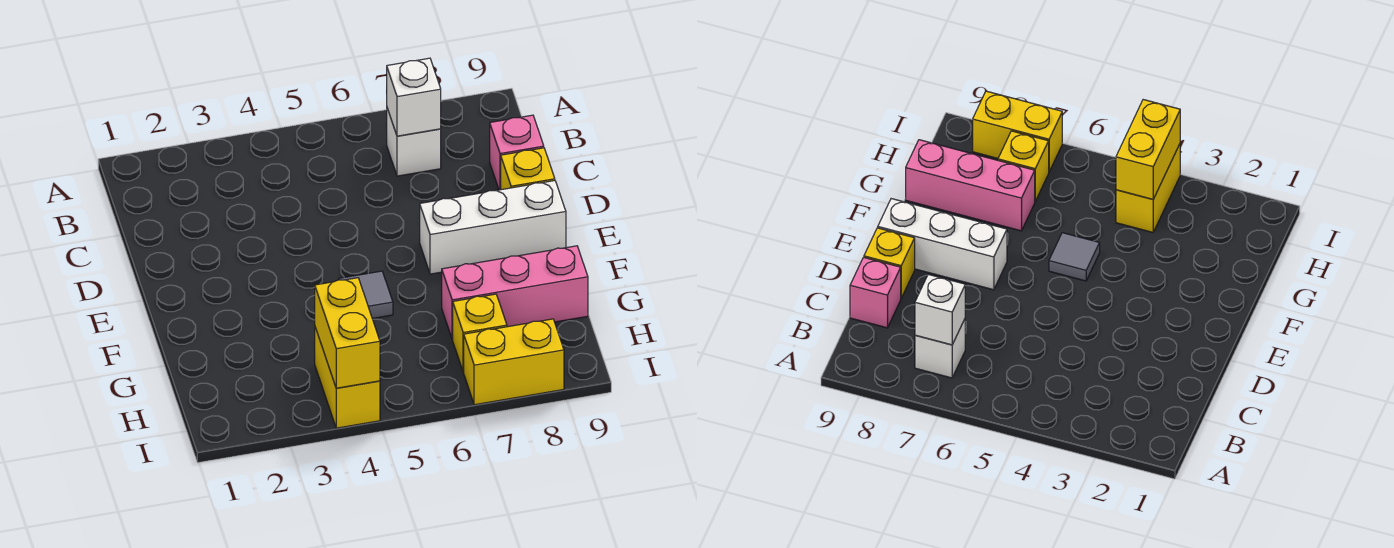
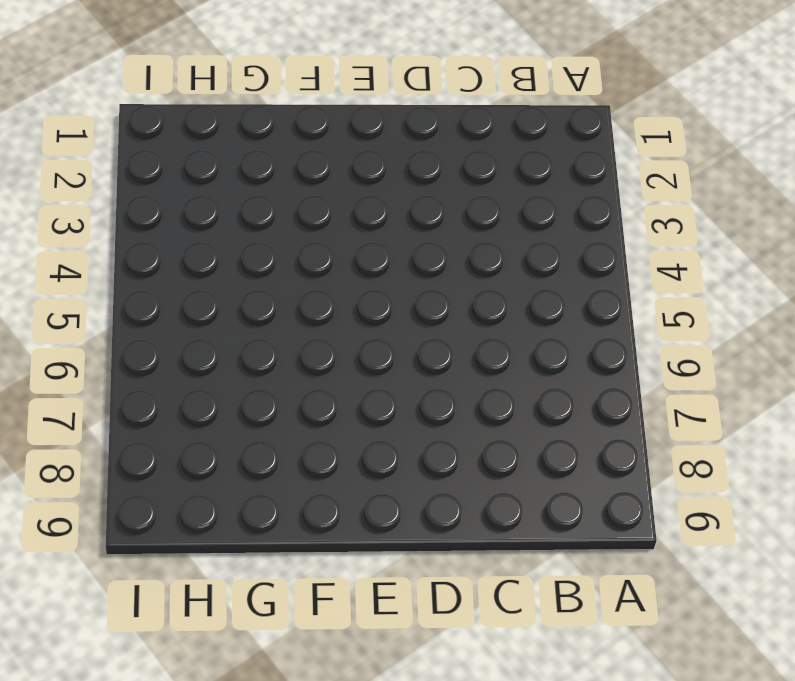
none -> white 1x1 brick [387,108,441,176]
none -> pink 1x1 brick [490,115,544,190]

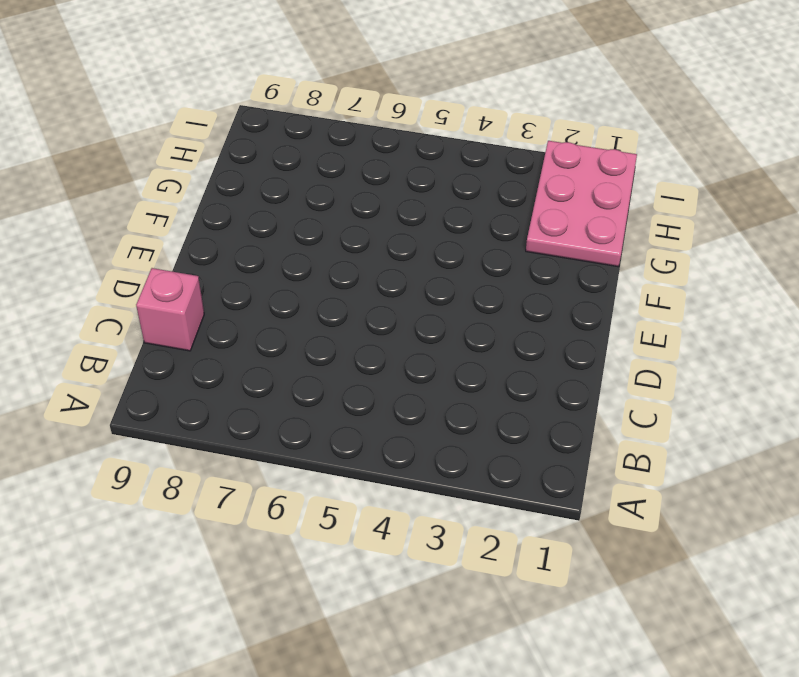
pink 2x3 plate [526,141,637,267] -> none
none -> white 1x1 brick [387,108,441,176]
none -> yellow 1x1 brick [501,148,555,190]

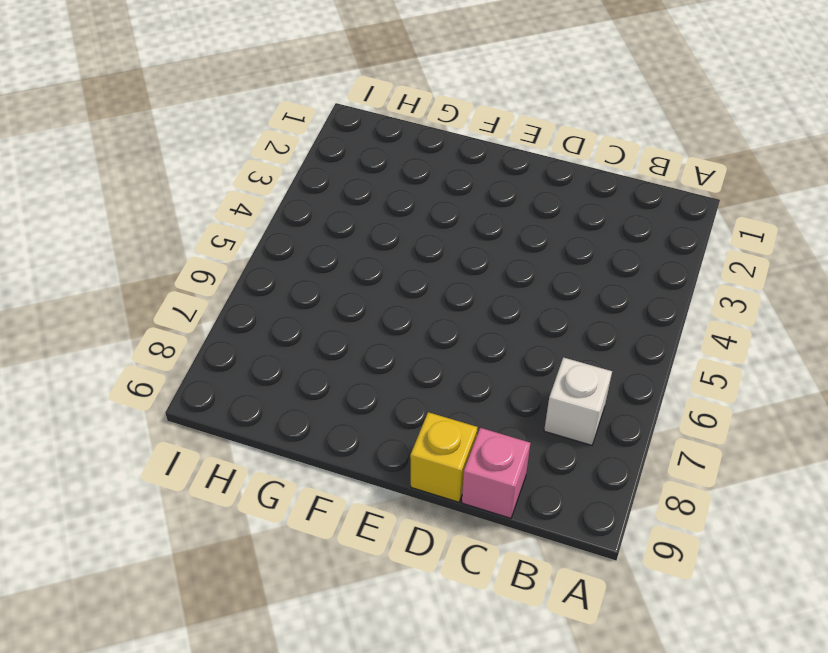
none -> white 1x3 brick [420,181,566,274]
none -> grey 1x1 tile [339,271,393,318]

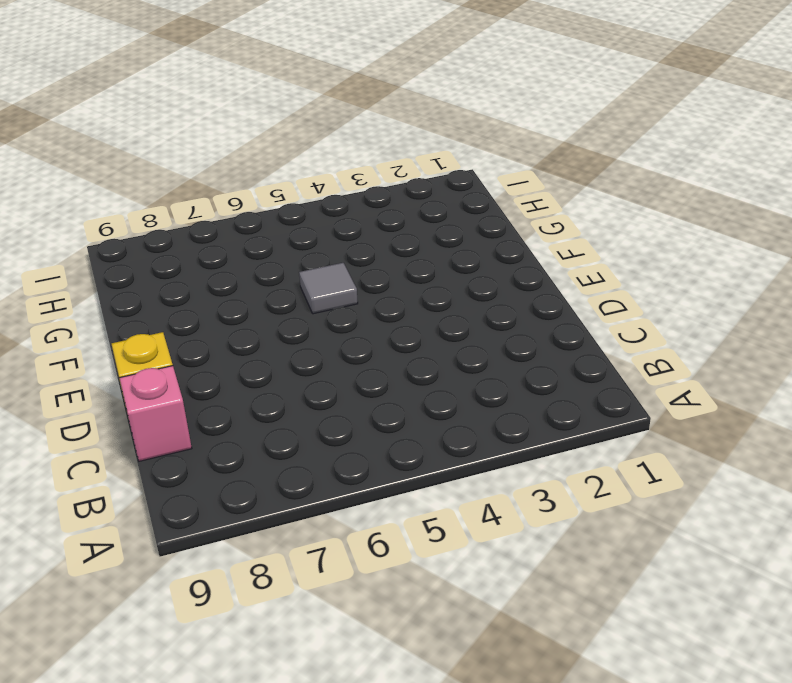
none -> white 1x1 brick [387,108,441,176]
none -> white 1x3 brick [420,181,566,274]

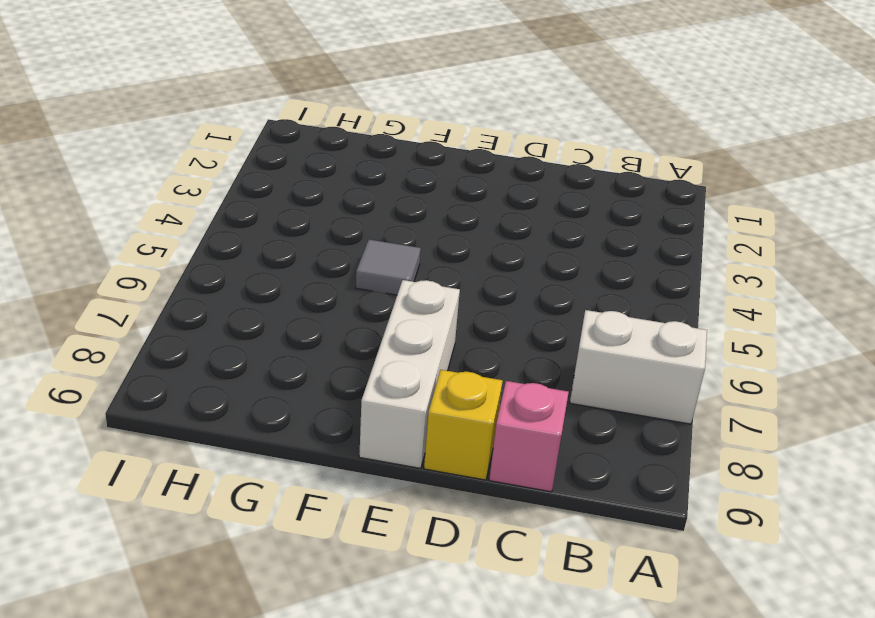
white 1x2 brick [570,310,707,424] -> white 1x1 brick [387,108,441,176]
none -> pink 1x3 brick [442,246,588,339]
none -> yellow 1x2 brick [315,327,380,428]

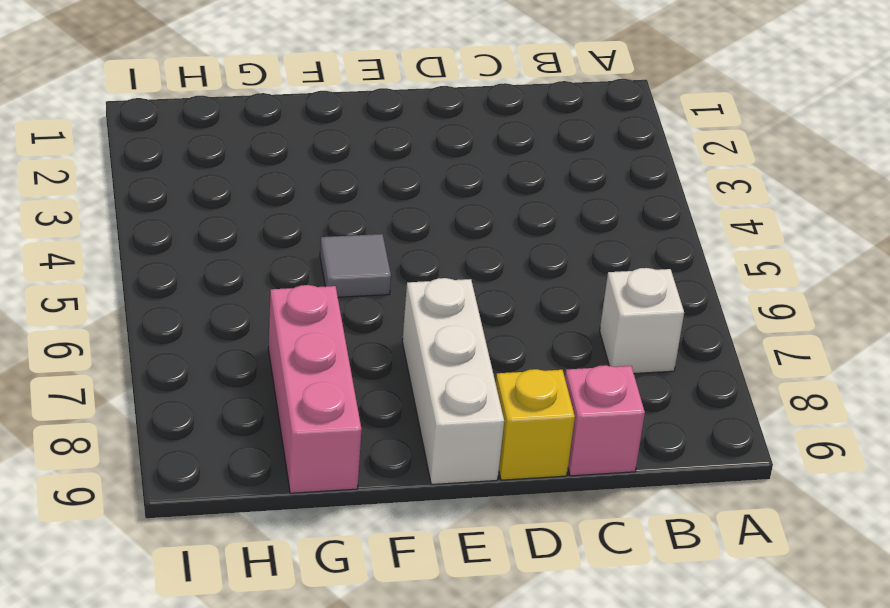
none -> yellow 1x2 brick [315,327,380,428]
none -> yellow 1x1 brick [453,294,507,372]

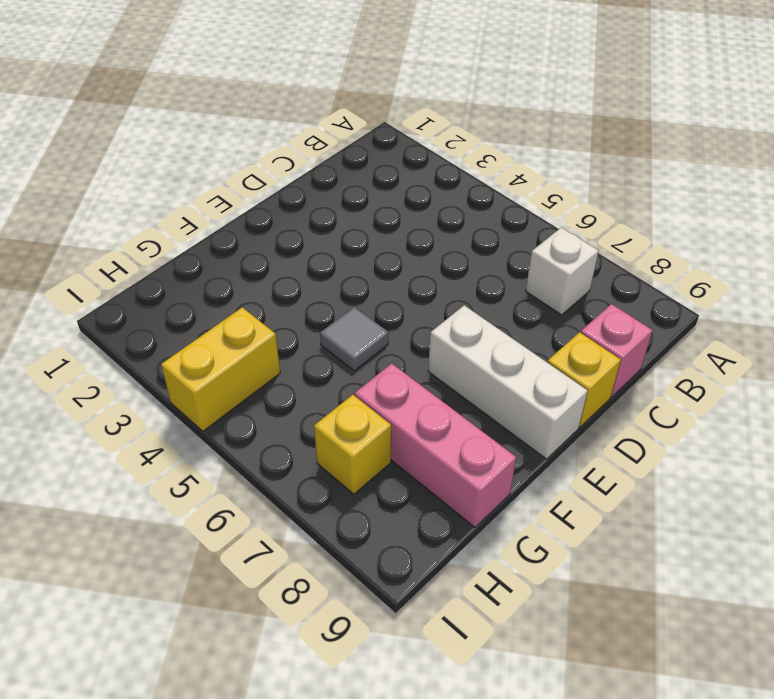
none -> yellow 1x2 brick [464,319,564,405]
none -> white 1x1 brick [387,58,441,136]

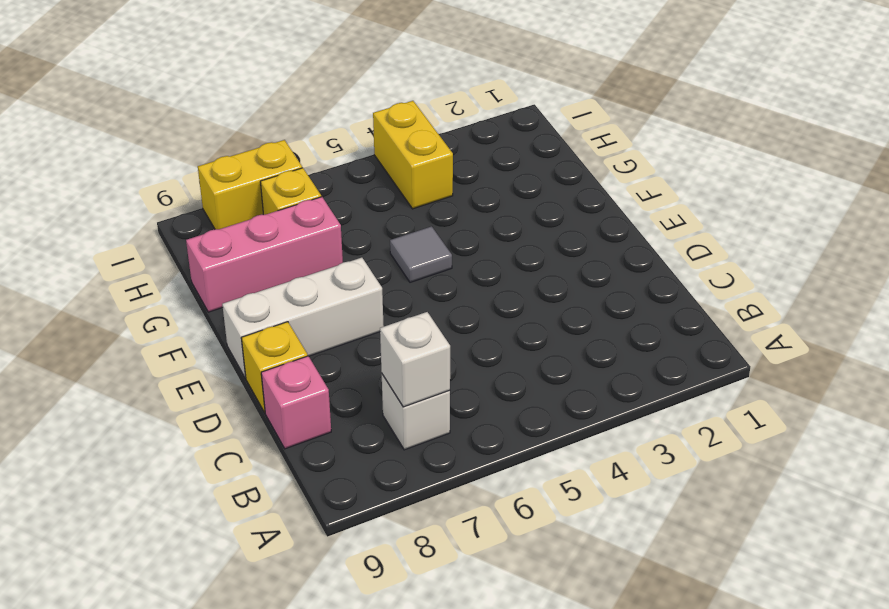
none -> yellow 1x2 brick [315,278,380,388]

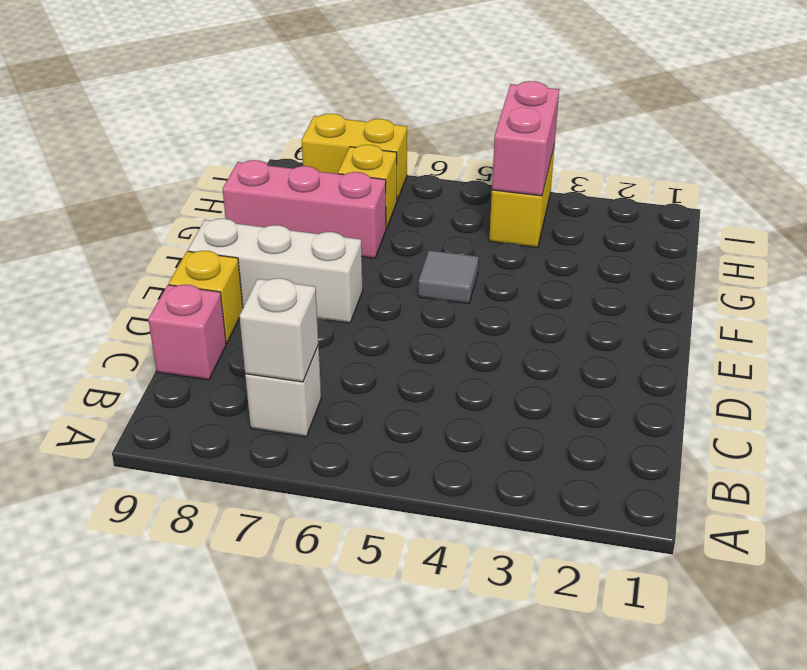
pink 1x2 brick [492,81,559,196] -> yellow 1x2 brick [315,278,380,388]

